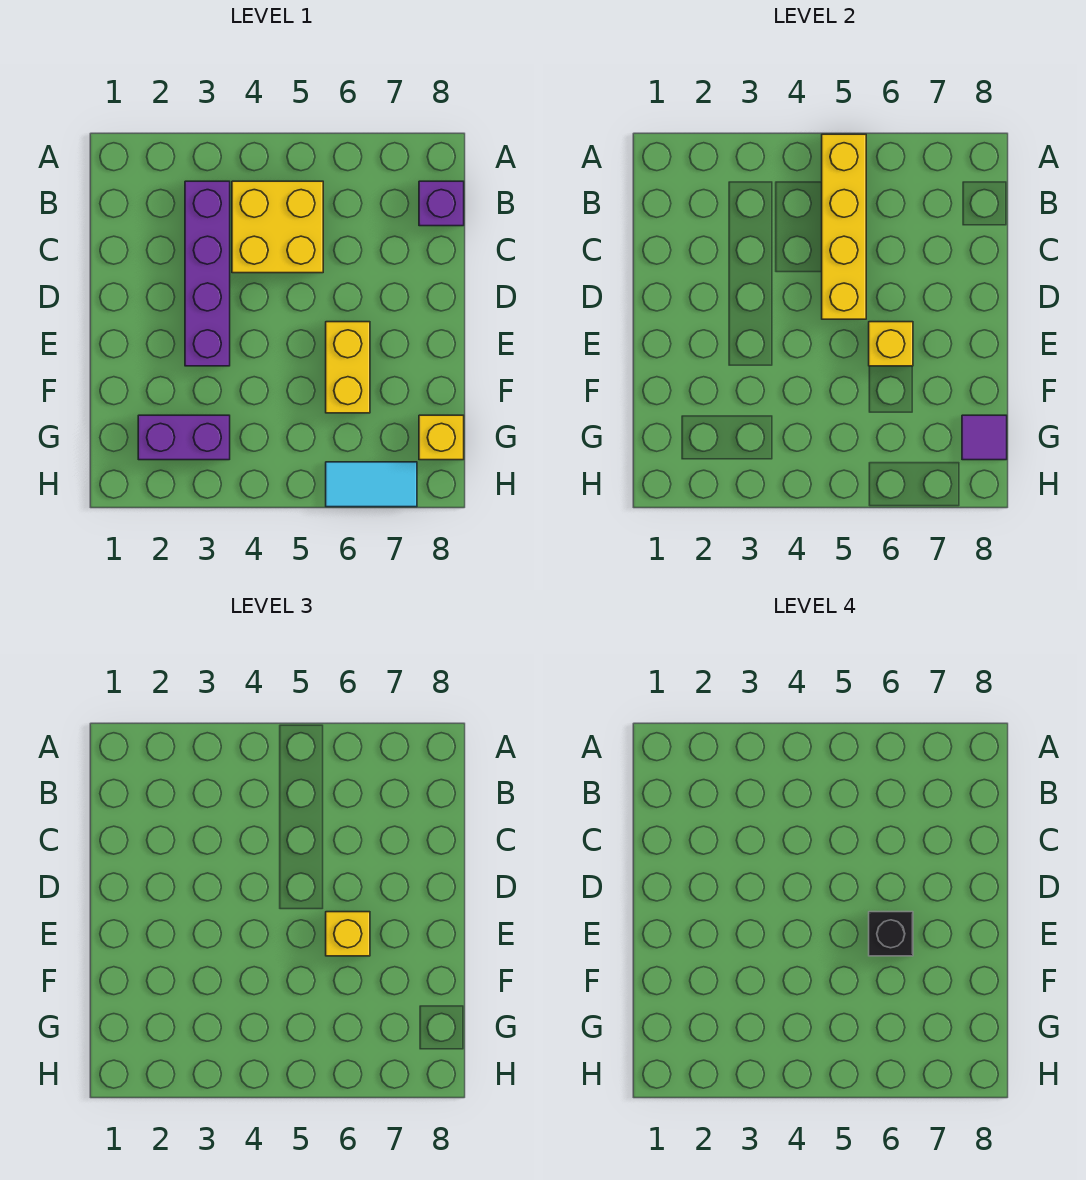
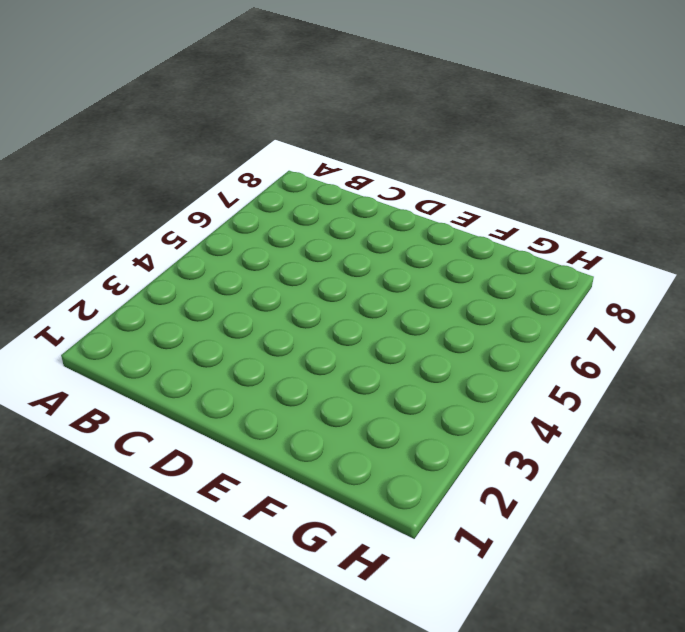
none -> purple 1x4 brick [185,181,230,366]
none -> yellow 2x2 brick [232,181,323,273]
none -> purple 1x1 brick [419,181,464,226]

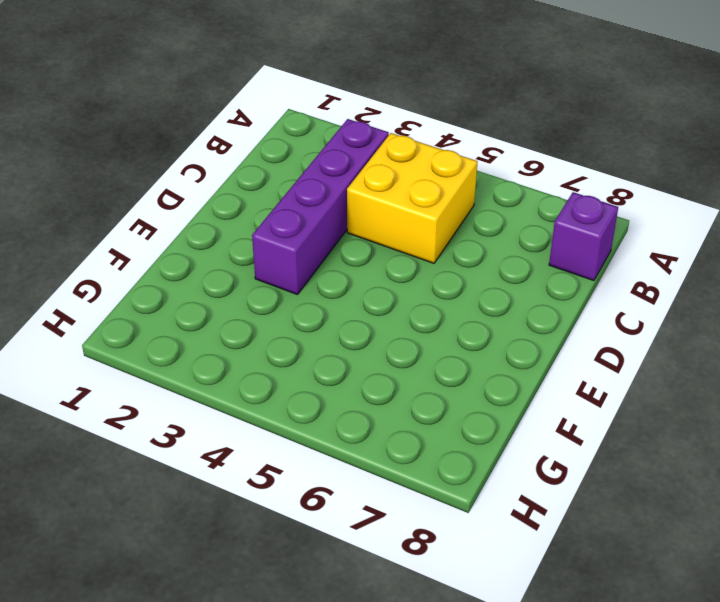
none -> yellow 1x2 brick [326,322,370,413]
none -> purple 1x2 brick [138,415,230,460]
none -> yellow 1x1 brick [419,415,464,460]

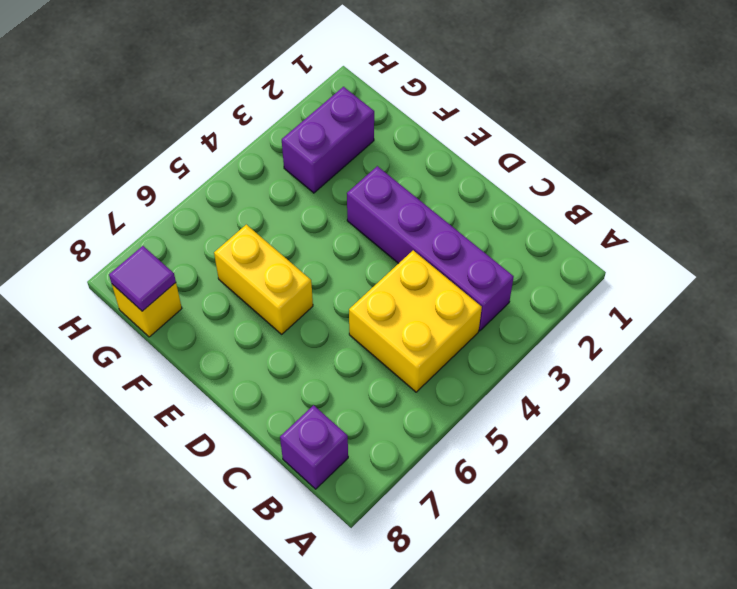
none -> cyan 1x2 tile [326,462,417,507]
none -> yellow 1x4 brick [822,134,866,319]
none -> yellow 1x1 brick [869,322,913,366]

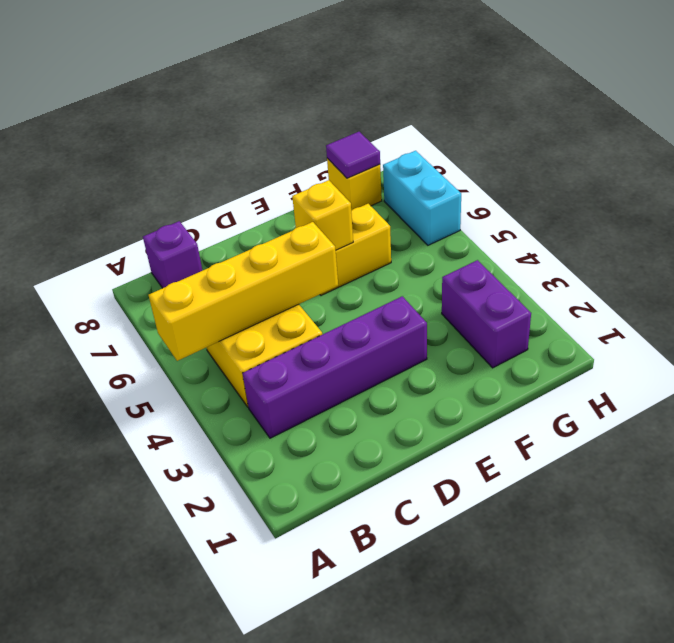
cyan 1x2 brick [383,151,461,245] -> cyan 1x2 tile [326,462,417,507]
none -> yellow 1x1 brick [326,912,370,956]
none -> black 1x1 brick [869,912,913,956]

